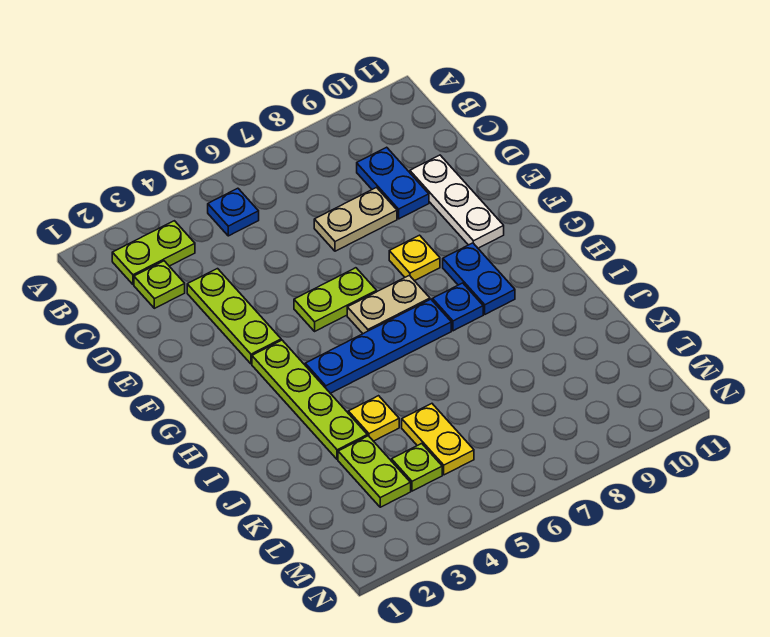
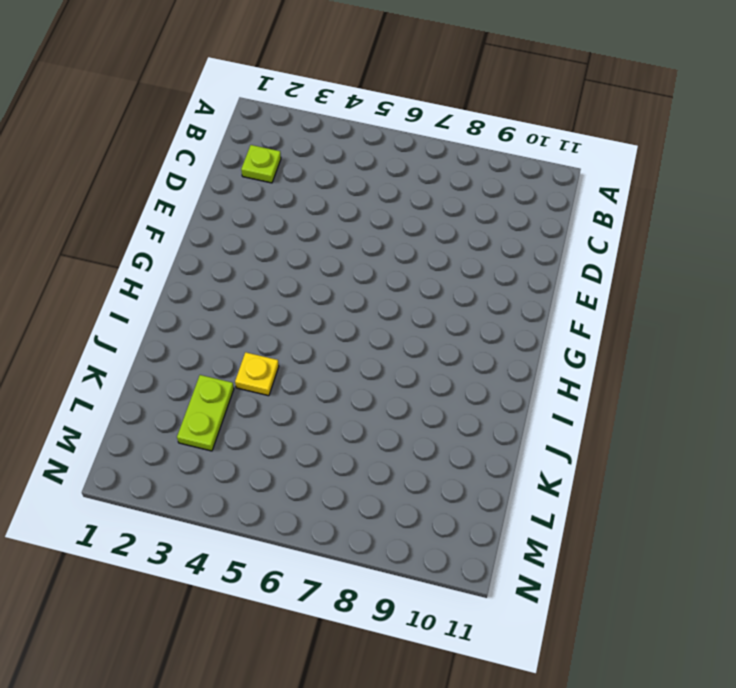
none -> lime 1x2 plate [112,221,195,284]
none -> blue 1x1 plate [208,188,259,236]
none -> blue 1x2 plate [357,147,429,219]

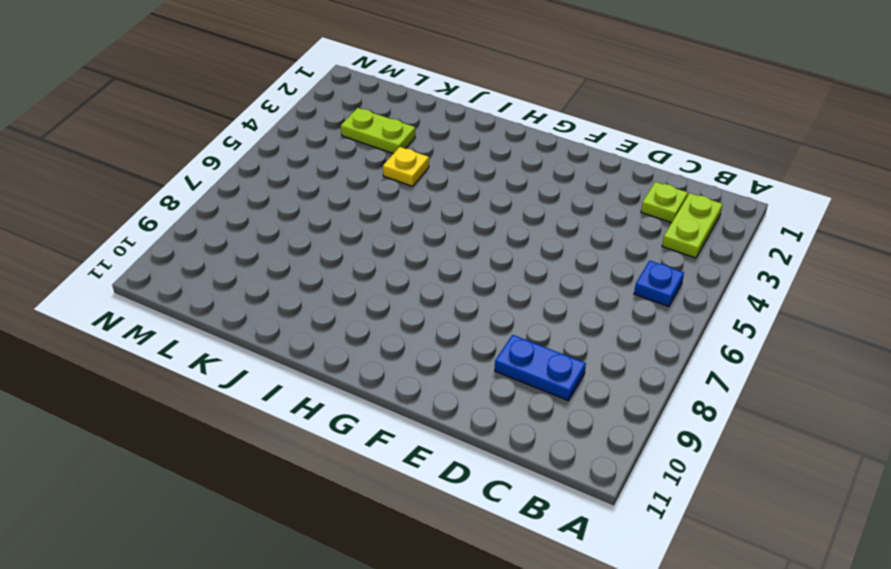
none -> lime 1x3 plate [187,269,281,364]
none -> tan 1x2 plate [314,188,397,251]
none -> white 1x3 plate [410,155,504,248]

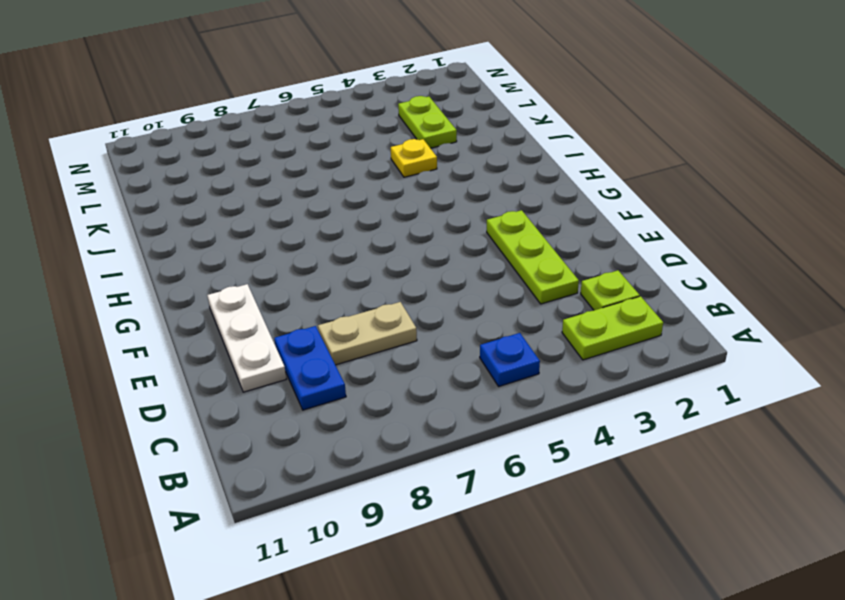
none -> lime 1x2 plate [294,268,377,331]
none -> yellow 1x1 plate [389,235,440,281]
none -> lime 1x4 plate [252,340,367,460]

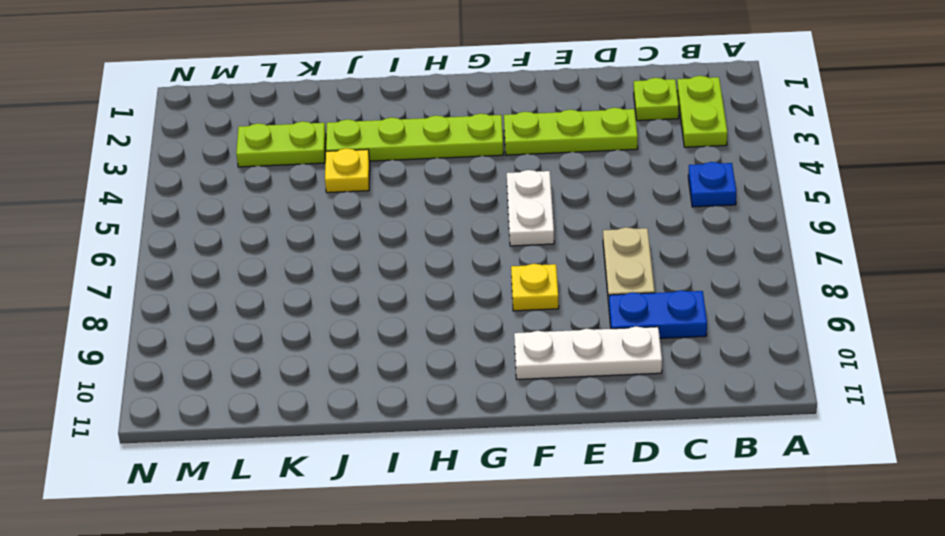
white 1x2 plate [507,170,554,246] -> lime 1x2 plate [294,268,377,331]
none -> tan 1x2 plate [347,275,430,334]
none -> blue 1x2 plate [443,243,515,314]
none -> blue 1x4 plate [305,299,451,393]

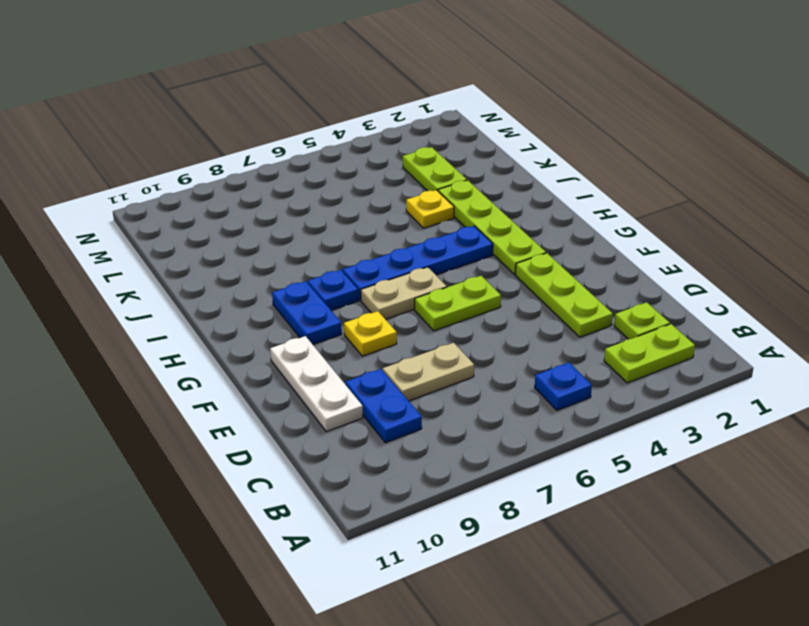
none -> yellow 1x2 plate [402,404,474,475]
none -> lime 1x1 plate [392,443,442,491]

